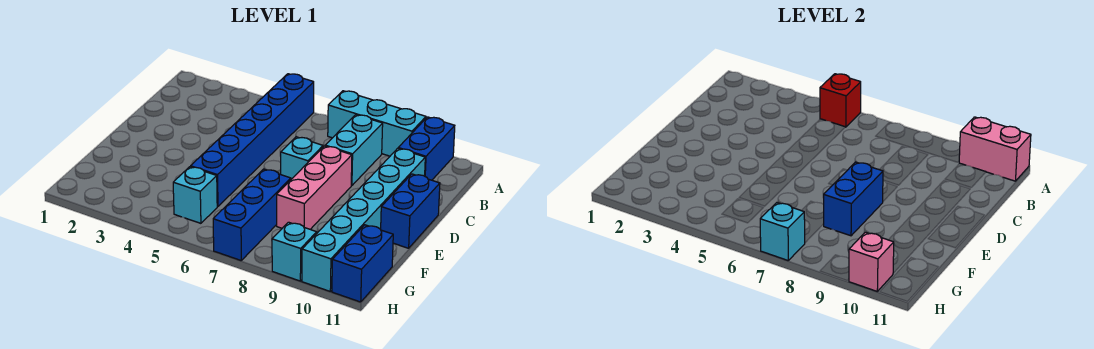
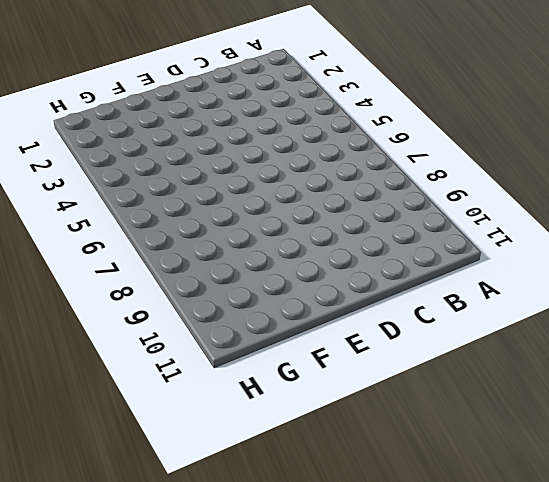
none -> blue 1x6 brick [191,74,314,207]
none -> cyan 1x3 brick [328,91,426,156]
none -> blue 1x2 brick [398,117,455,180]

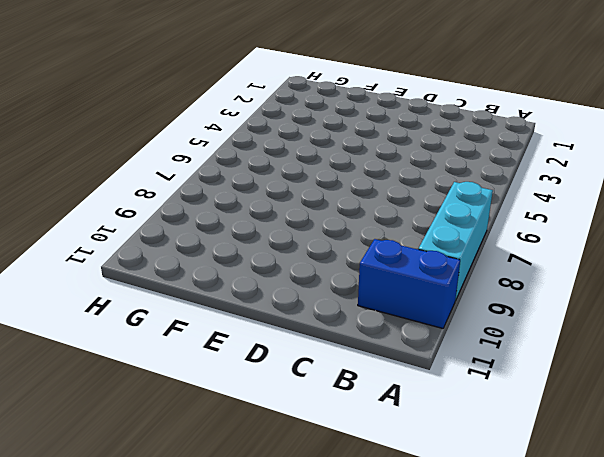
none -> blue 1x6 brick [191,74,314,207]
none -> cyan 1x2 brick [325,115,383,186]
none -> cyan 1x6 brick [302,148,425,291]

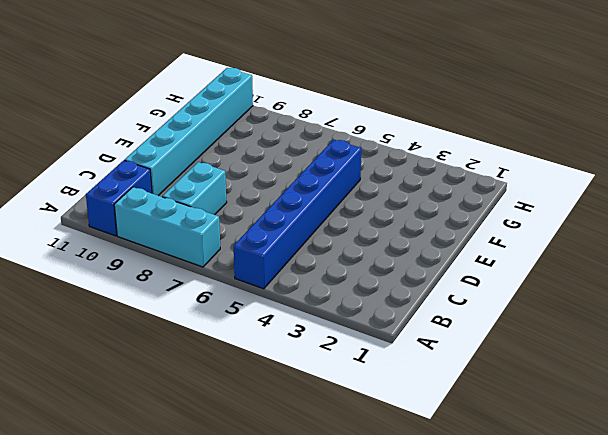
none -> cyan 1x1 brick [281,137,323,179]
none -> pink 1x3 brick [277,146,352,229]
none -> blue 1x2 brick [381,174,440,248]

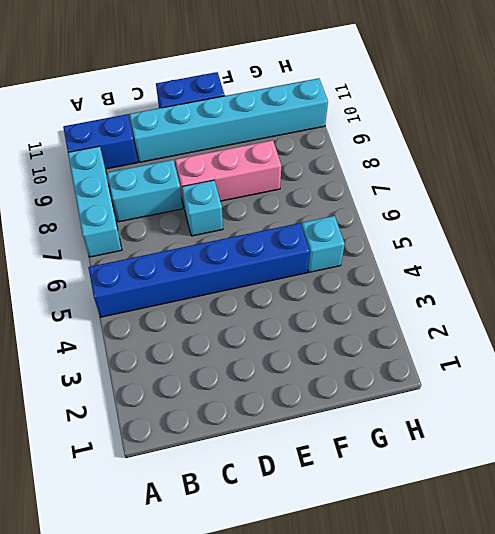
none -> blue 1x3 brick [213,169,291,260]
none -> blue 1x2 brick [332,225,393,302]
none -> cyan 1x1 brick [272,222,317,281]

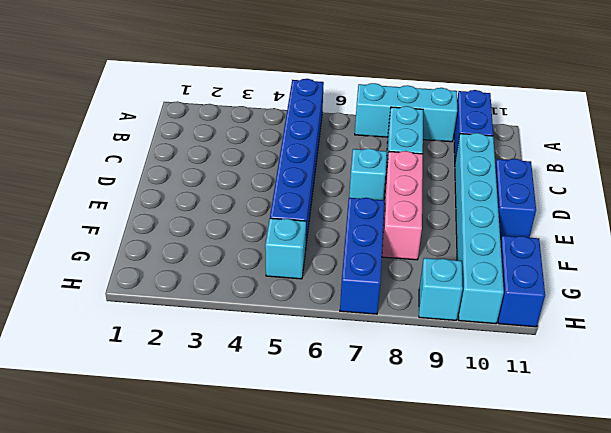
none -> red 1x1 brick [820,74,861,127]
none -> pink 1x2 brick [959,117,1031,181]
none -> blue 1x2 brick [824,162,883,236]

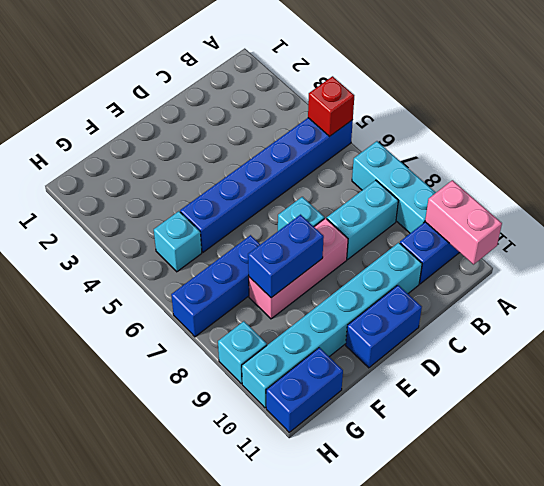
none -> cyan 1x1 brick [760,203,805,260]
none -> pink 1x1 brick [849,232,894,291]

